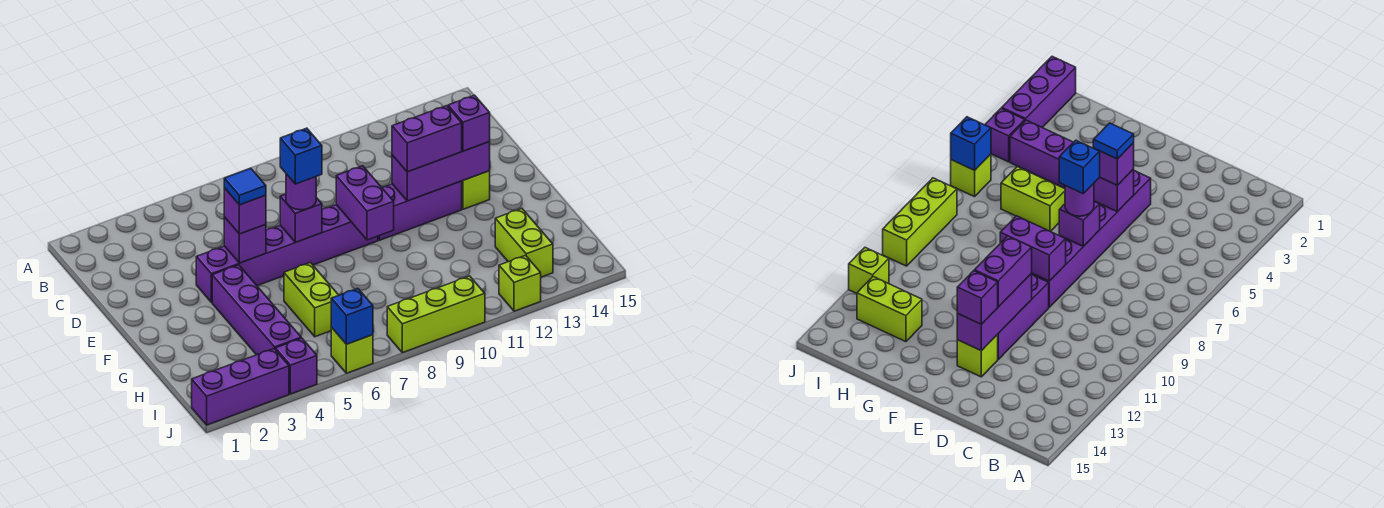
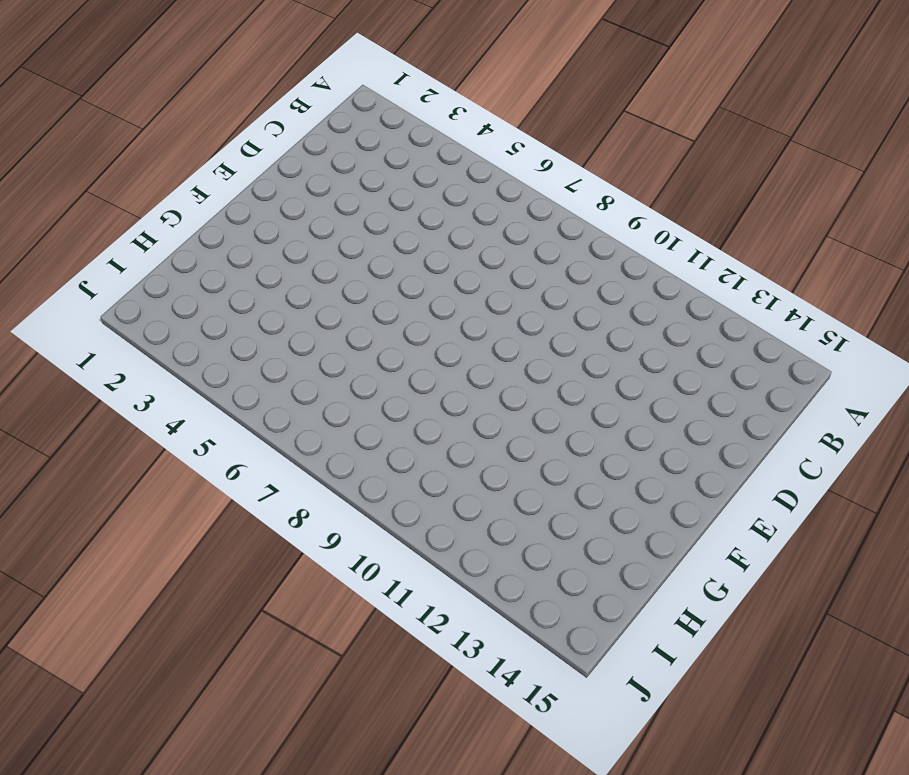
none -> purple 1x6 brick [196,205,378,303]
none -> purple 1x3 brick [378,181,462,240]
none -> lime 1x1 brick [462,171,490,209]

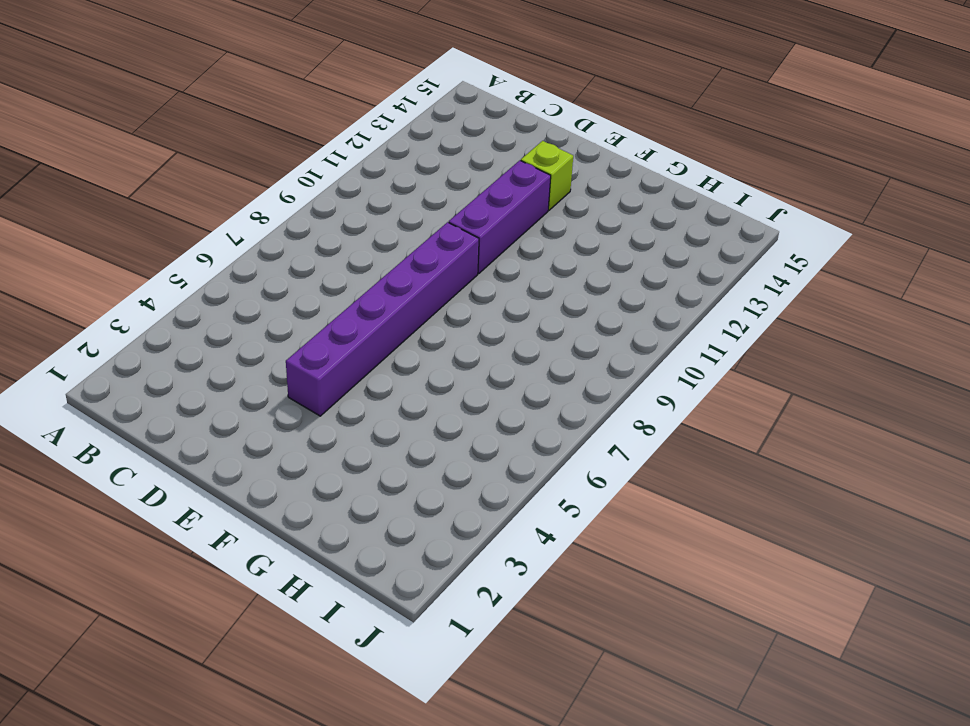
none -> purple 1x4 brick [212,265,301,355]
none -> lime 1x2 brick [284,263,338,337]
none -> lime 1x2 brick [495,209,553,277]

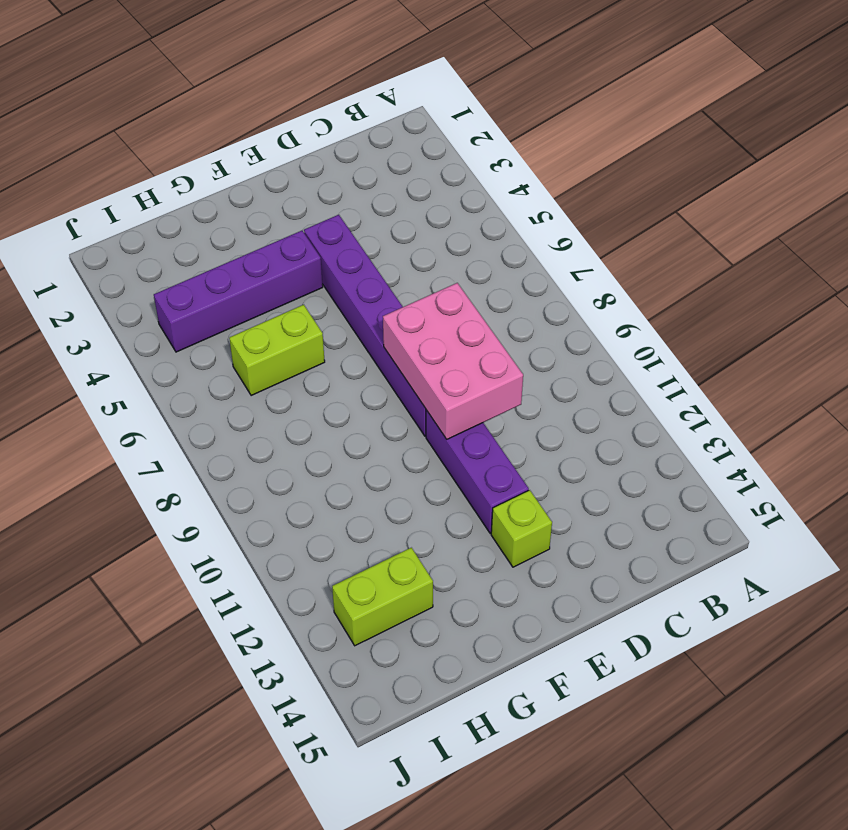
pink 2x3 brick [383,283,523,439] -> purple 1x2 brick [336,166,394,240]
none -> purple 1x3 brick [192,349,289,425]
none -> purple 1x1 brick [275,338,317,394]
none -> lime 1x1 brick [331,328,373,373]

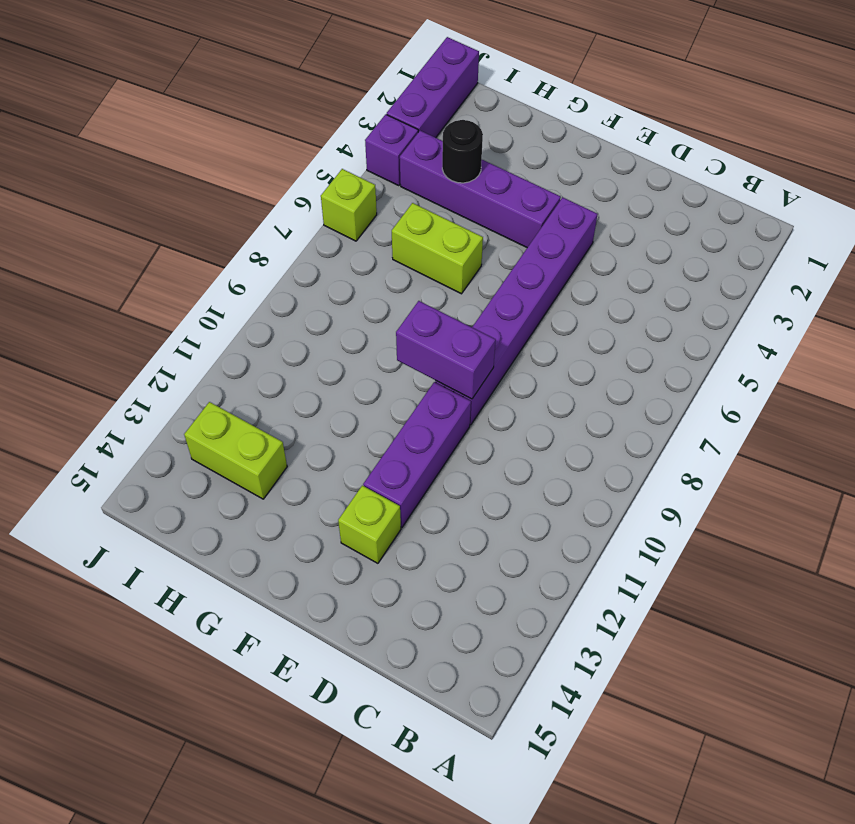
black 1x1 round brick [442,120,483,183] -> none
none -> lime 1x3 brick [387,276,485,353]
none -> lime 1x1 brick [499,255,541,311]
none -> purple 1x1 brick [224,217,266,263]

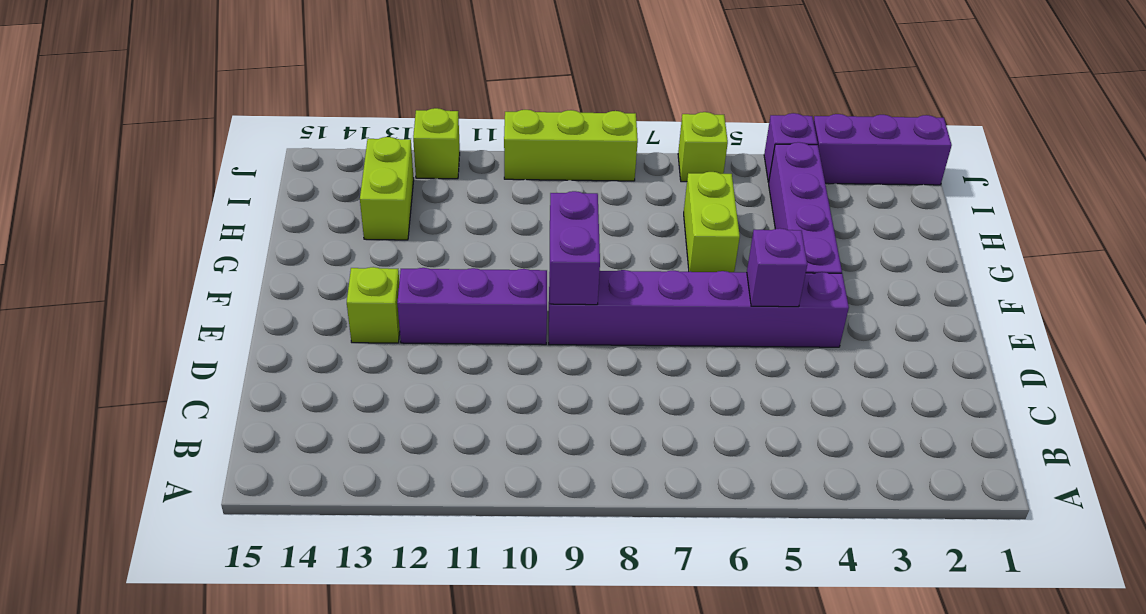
none -> purple 1x1 brick [280,194,322,242]
none -> purple 1x3 brick [392,142,490,201]
none -> blue 1x1 brick [331,288,373,344]

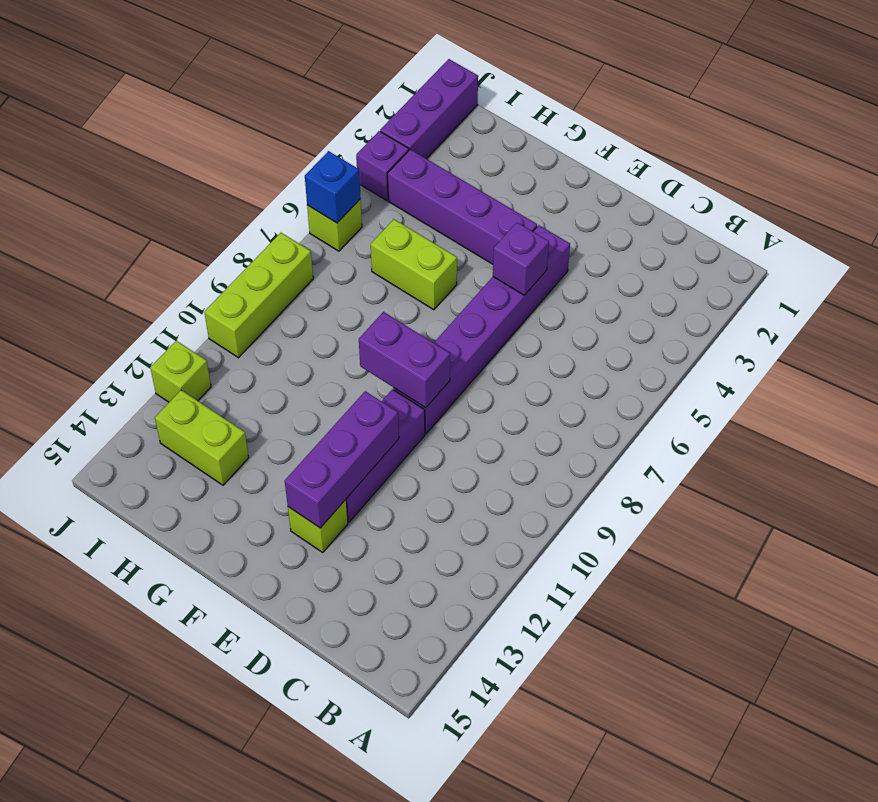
none -> purple 1x1 brick [280,194,322,242]
none -> purple 1x1 brick [224,188,266,234]
none -> purple 1x1 round brick [286,174,316,210]

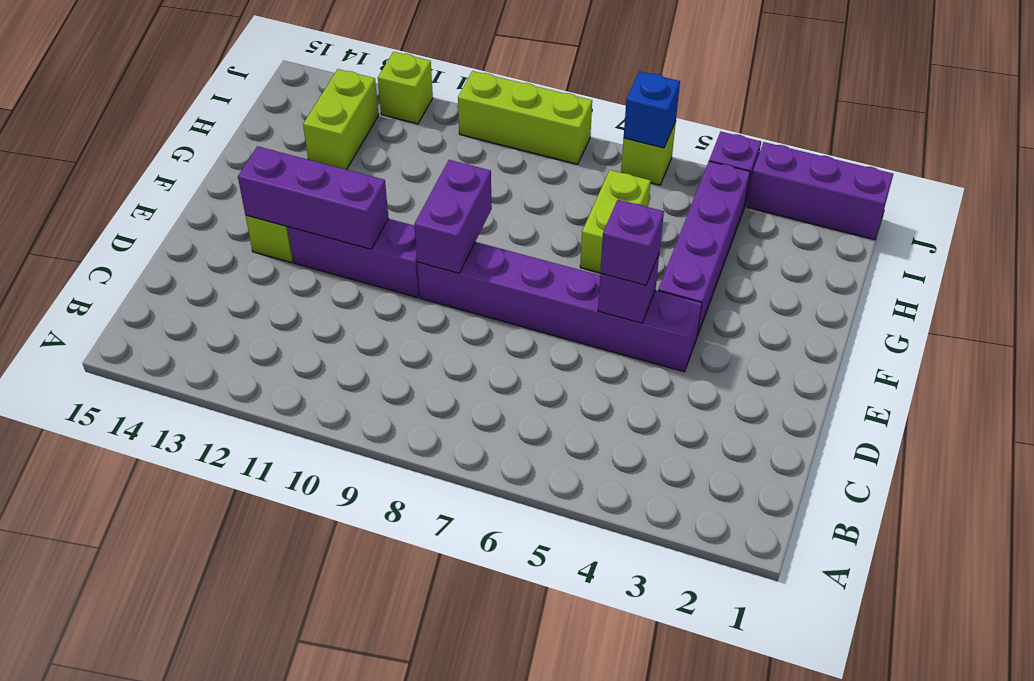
none -> purple 1x1 brick [280,194,322,242]
none -> purple 1x1 round brick [286,174,316,210]
none -> purple 1x2 brick [392,106,462,172]

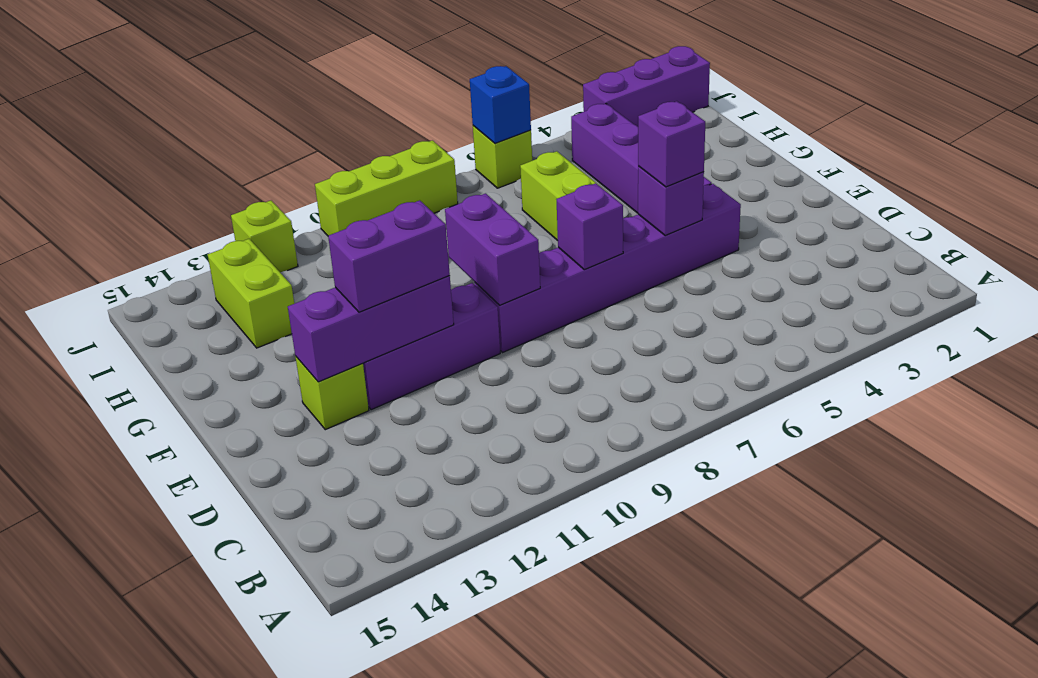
none -> purple 1x1 brick [275,338,317,394]
none -> purple 1x1 round brick [286,174,316,210]
none -> purple 1x1 brick [448,95,490,151]

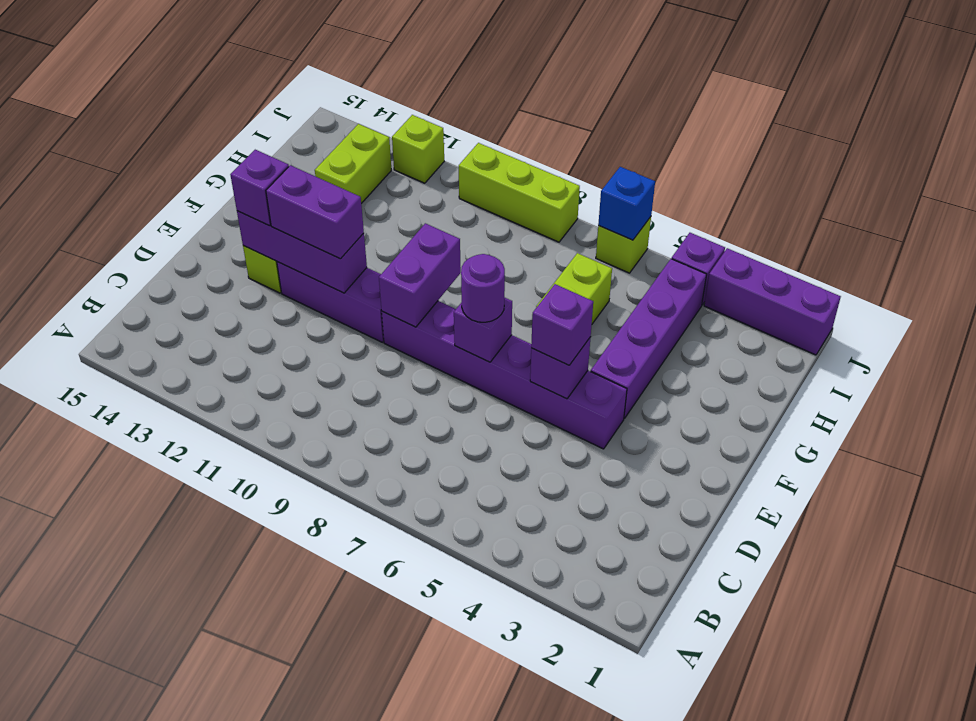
none -> blue 1x1 tile [224,168,266,205]
none -> blue 1x1 brick [280,128,322,184]

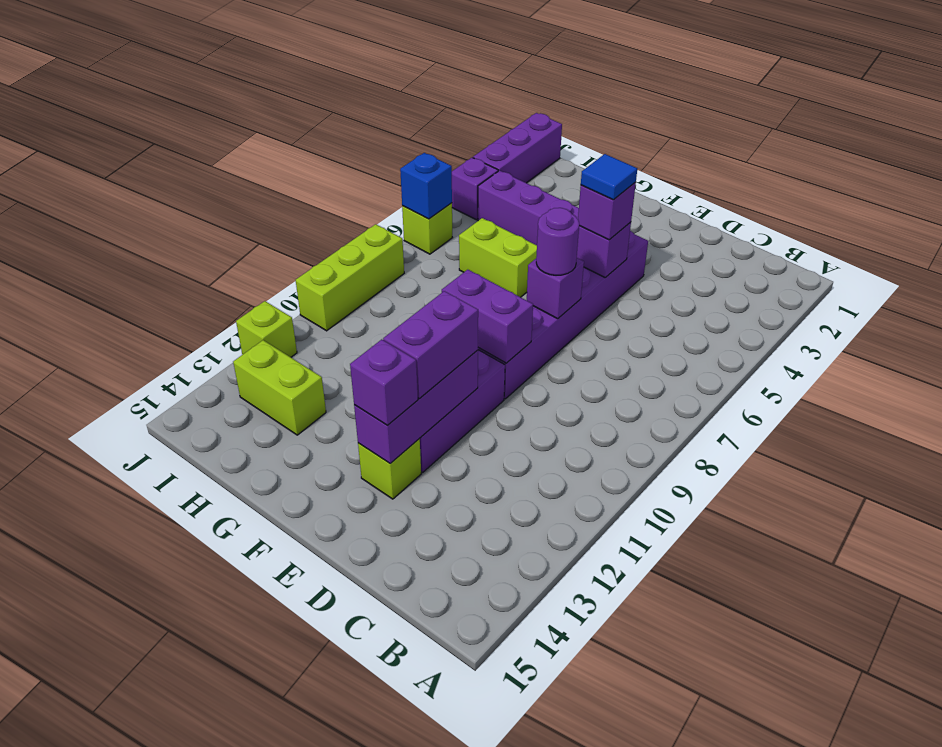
none -> blue 1x1 brick [280,128,322,184]

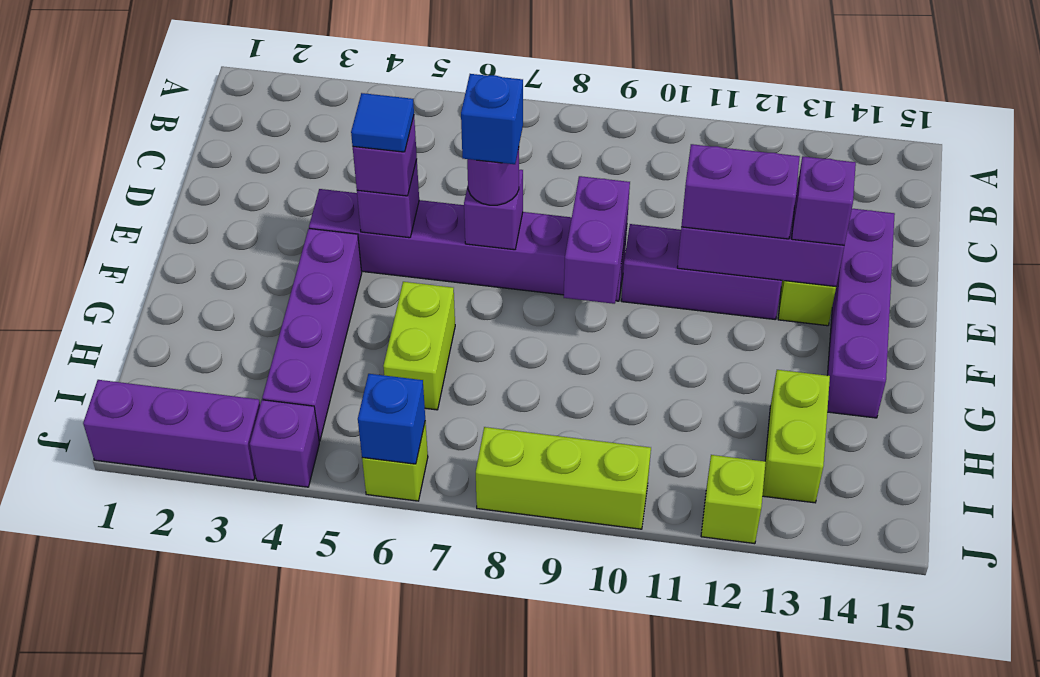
purple 1x4 brick [827,209,895,418] -> none

